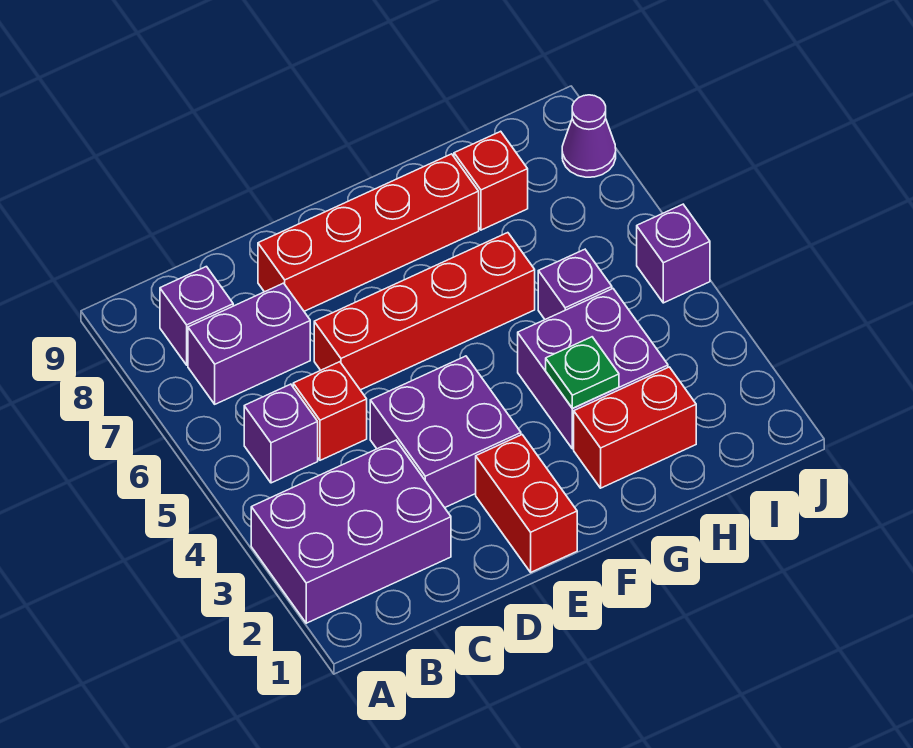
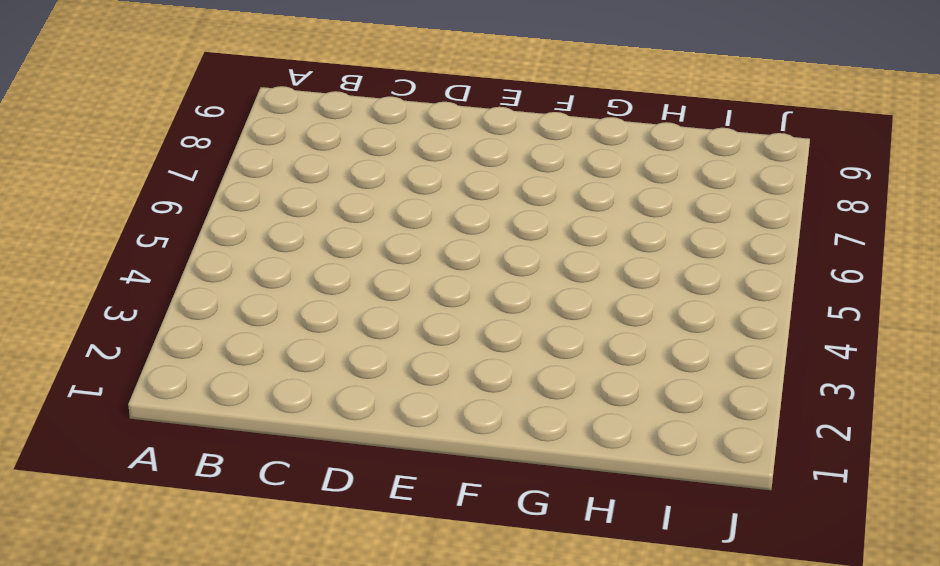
none -> purple 2x3 brick [251,440,451,623]
none -> purple 1x1 brick [244,384,318,483]
none -> purple 1x2 brick [188,283,310,404]

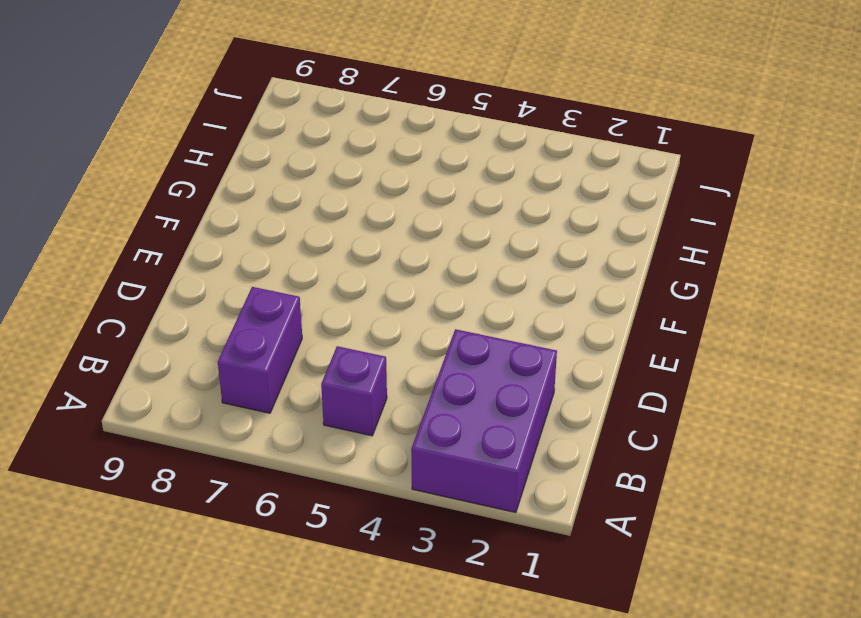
none -> purple 1x1 brick [160,267,233,365]
none -> red 1x1 brick [293,362,367,460]
none -> purple 2x2 brick [370,356,521,508]

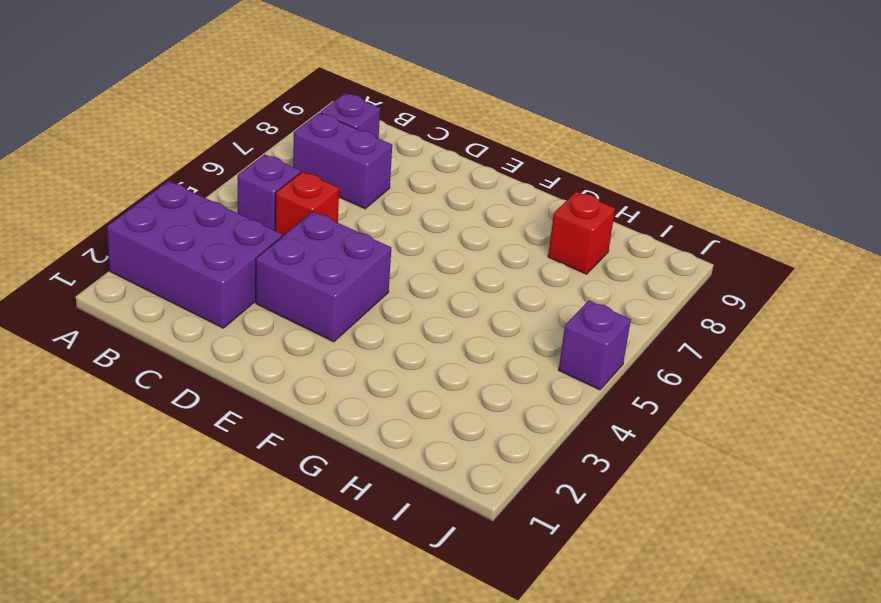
none -> red 1x4 brick [314,233,535,390]
none -> red 1x4 brick [258,154,479,311]
none -> red 1x2 brick [476,435,577,572]

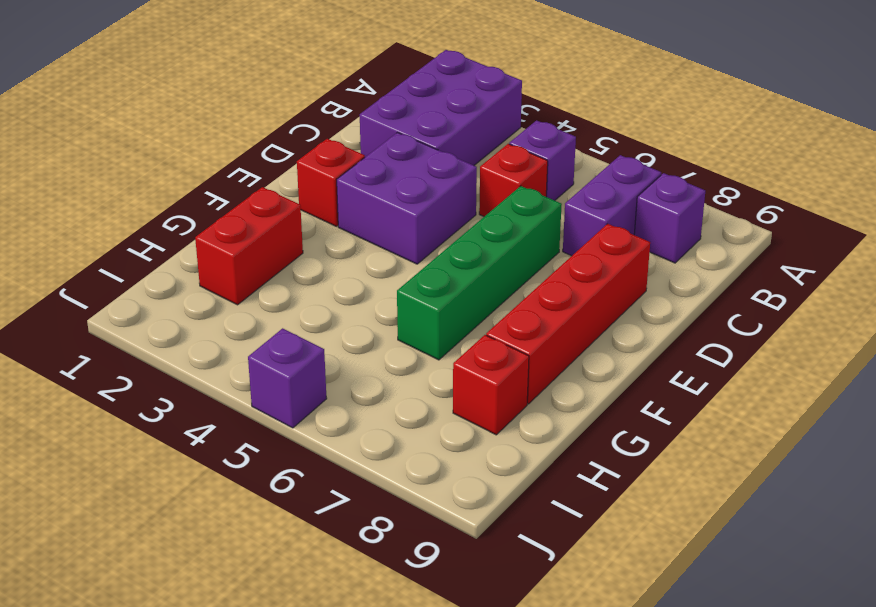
green 1x4 brick [397,186,562,360] -> red 1x4 brick [314,233,535,390]
red 1x1 brick [297,139,365,226] -> red 1x2 brick [476,435,577,572]
none -> purple 2x2 brick [518,289,668,449]
none -> purple 1x1 brick [538,249,612,319]
none -> purple 1x1 cone [562,95,616,177]

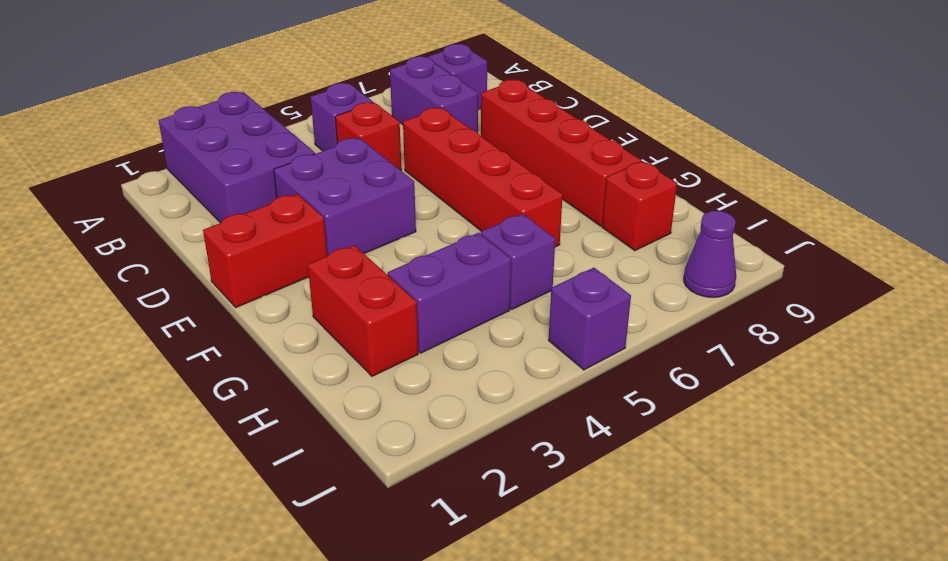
purple 1x2 brick [388,233,511,353] -> purple 2x2 brick [518,289,668,449]
none -> green 1x1 plate [546,337,619,408]

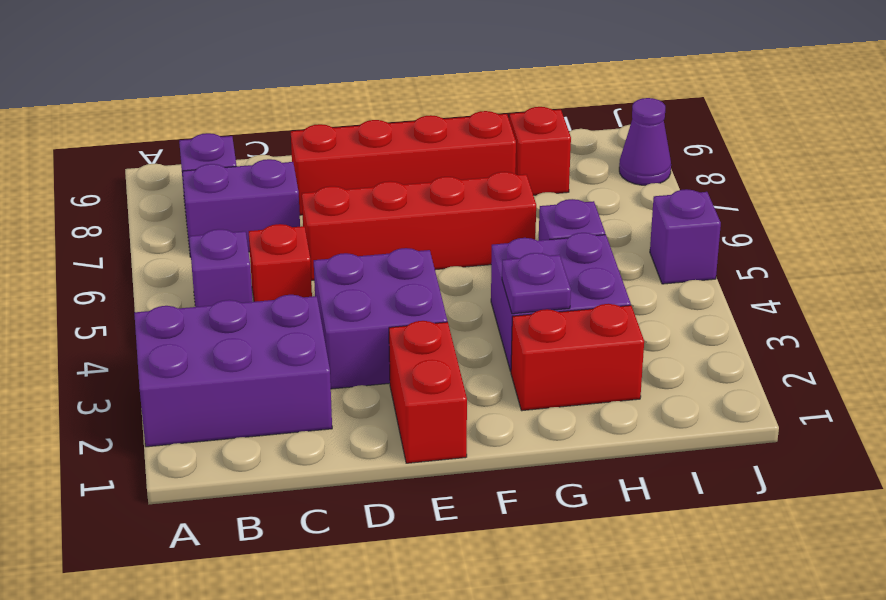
purple 1x1 plate [502,253,571,314] -> green 1x1 plate [546,337,619,408]

